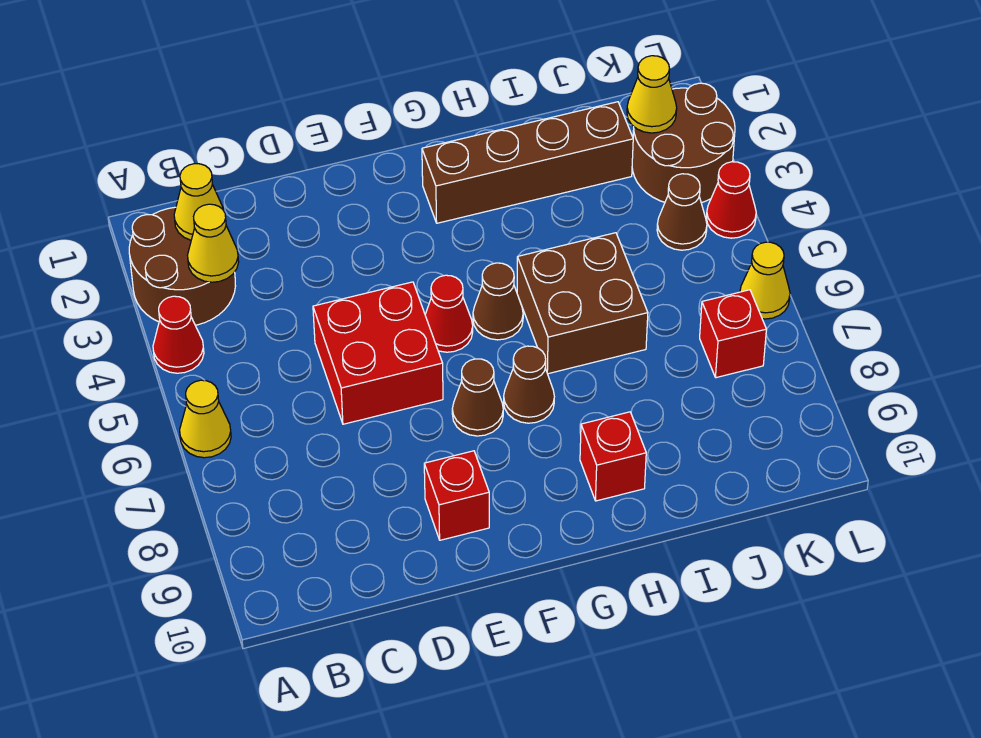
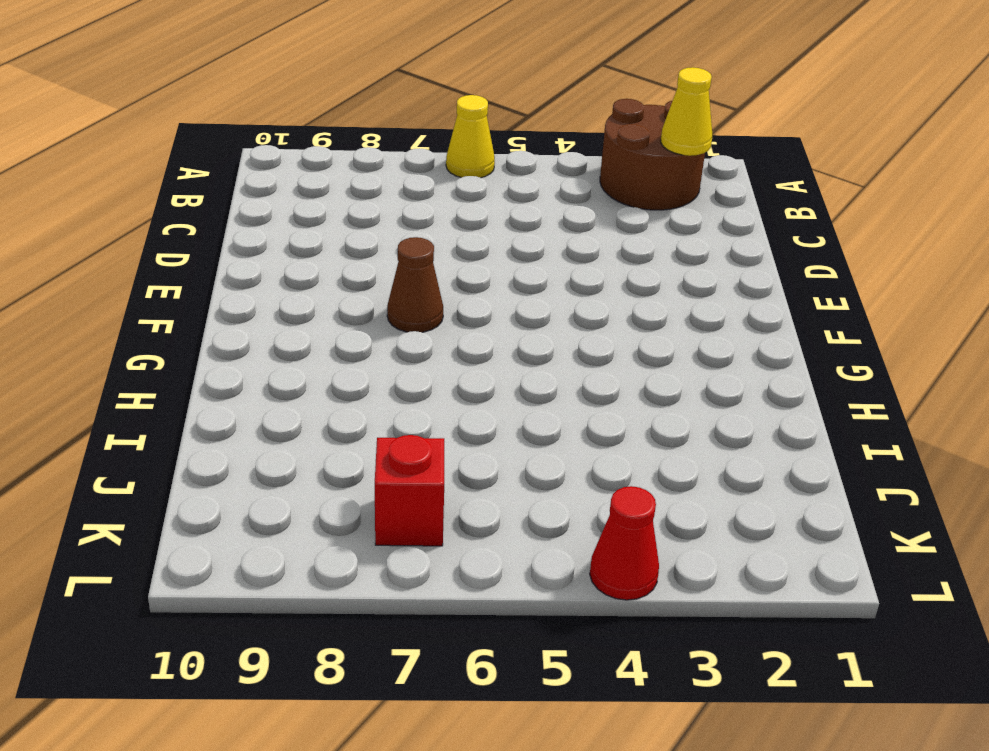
none -> red 1x1 cone [153,296,204,373]
none -> red 2x2 brick [313,282,443,424]
none -> red 1x1 brick [424,451,489,540]

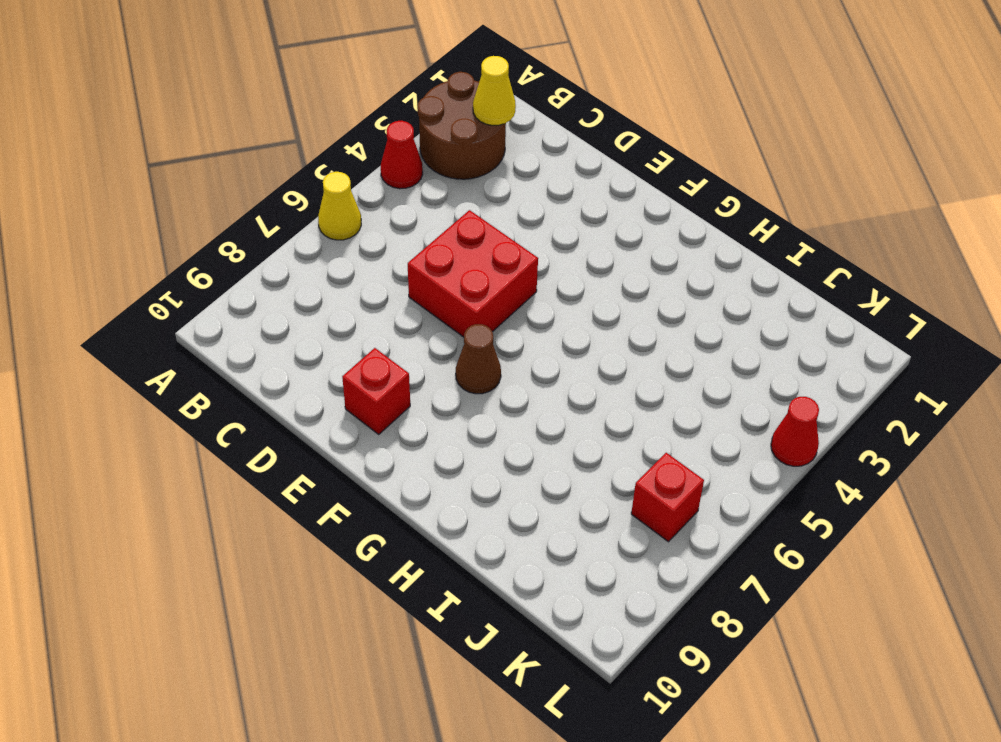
none -> red 1x1 cone [425,275,473,352]
none -> brown 1x4 brick [422,102,633,223]
none -> brown 1x1 cone [473,263,523,340]

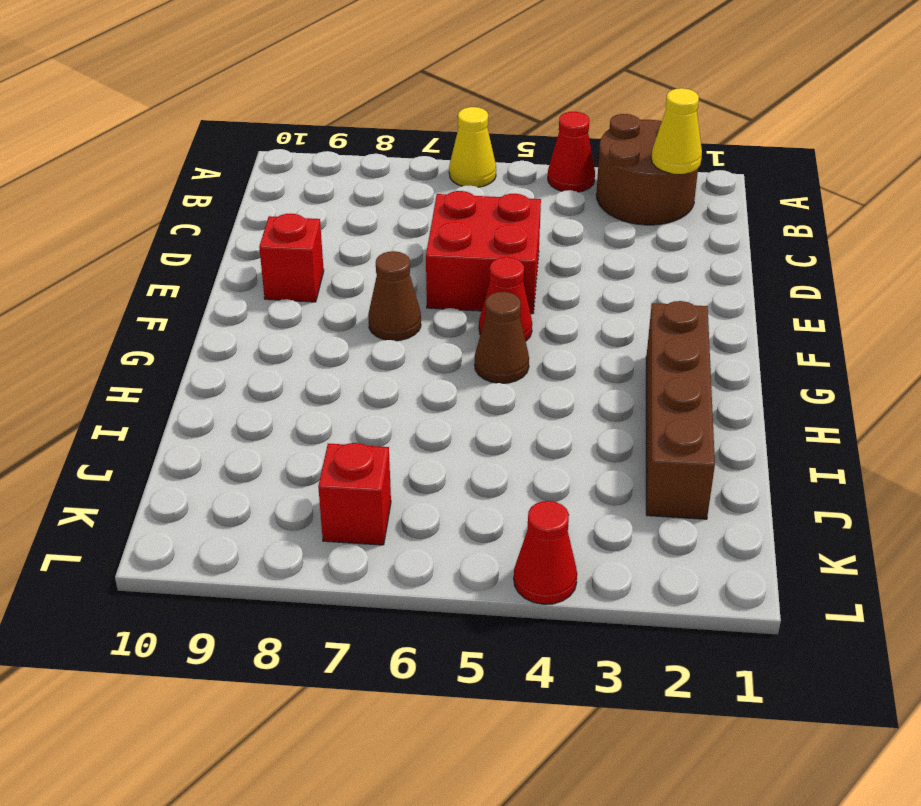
none -> brown 1x1 cone [504,346,554,423]
none -> brown 2x2 brick [517,233,648,374]
none -> red 1x1 brick [580,412,646,501]

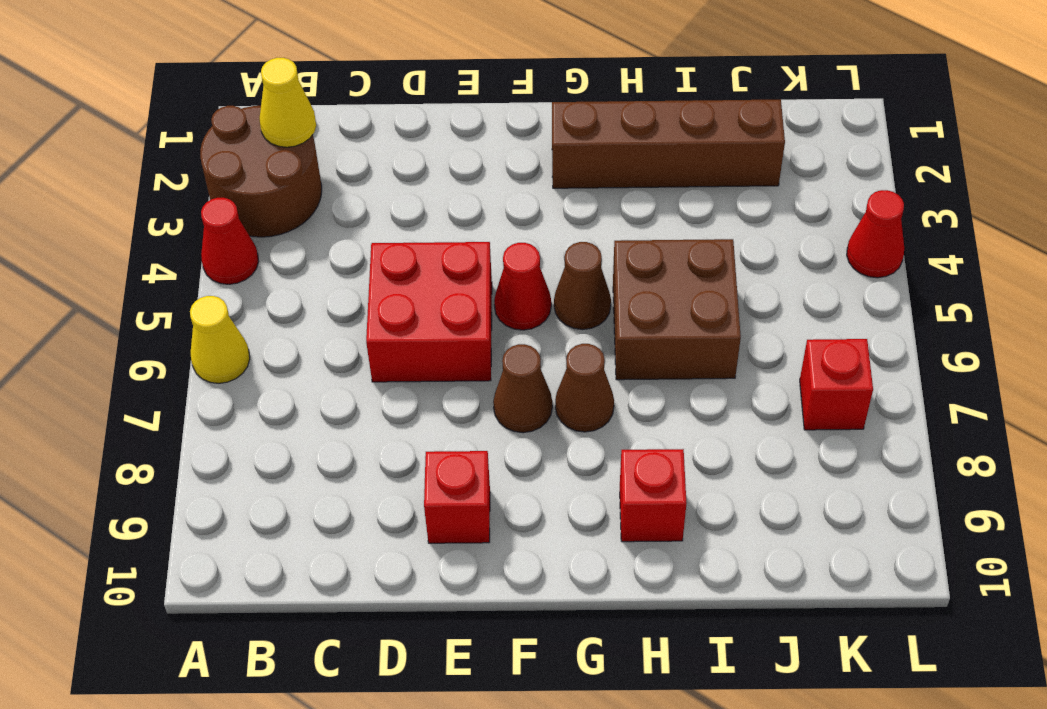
none -> brown 2x2 round brick [632,83,735,203]
none -> brown 1x1 cone [657,174,707,250]
none -> yellow 1x1 cone [740,242,790,319]

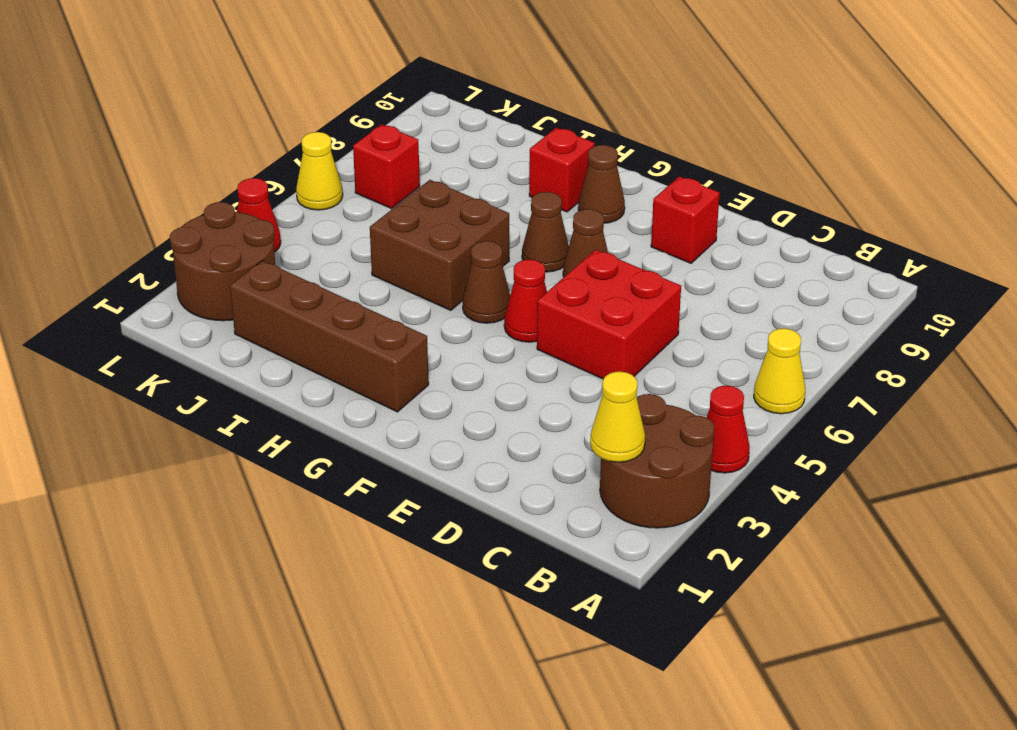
brown 1x1 cone [578,145,625,223] -> brown 1x1 cone moved to [657,174,707,250]
none -> yellow 1x1 cone [188,204,239,282]
none -> yellow 1x1 cone [627,56,677,133]

